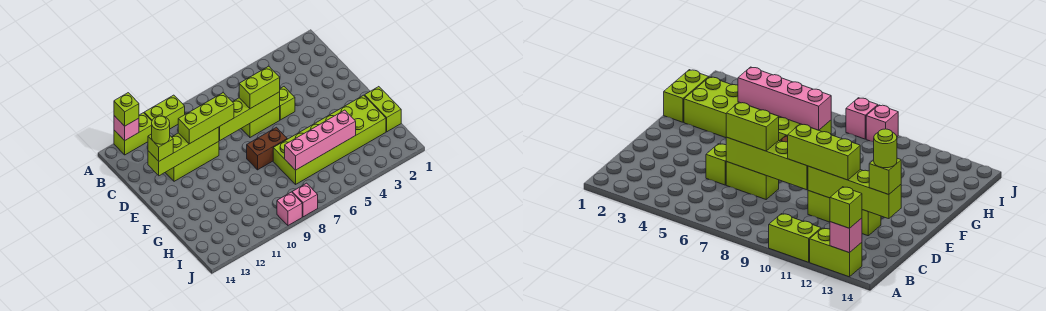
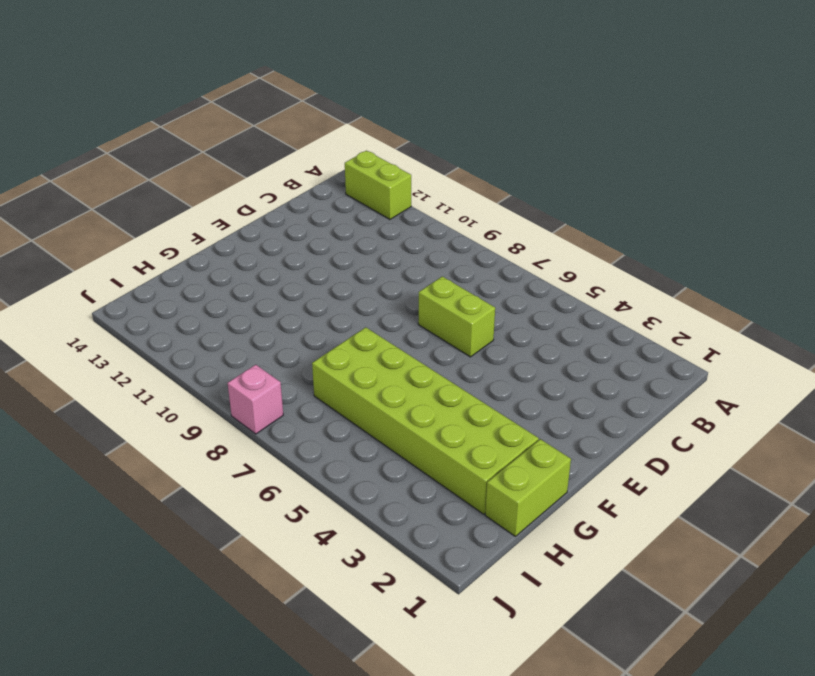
none -> lime 1x2 brick [144,95,185,129]
none -> lime 1x1 brick [280,87,295,120]
none -> lime 1x3 brick [165,141,219,181]

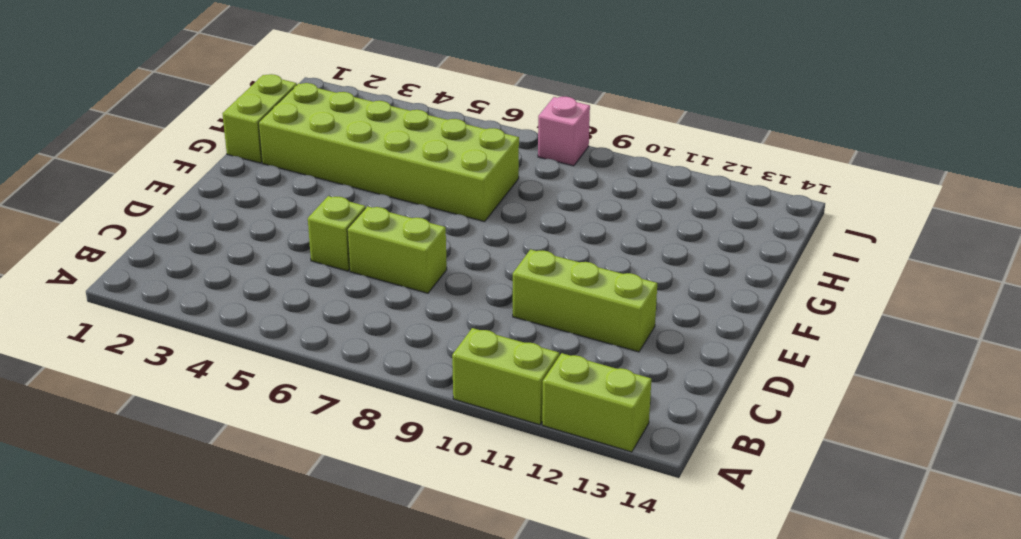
none -> brown 1x2 brick [247,127,287,170]
none -> pink 1x1 brick [277,192,302,225]
none -> pink 1x1 brick [114,116,139,141]

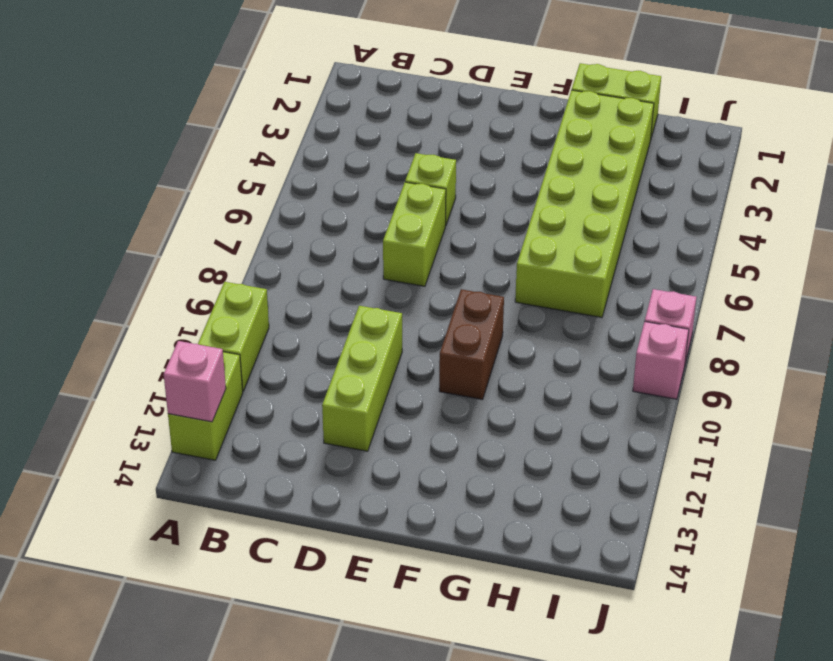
brown 1x2 brick [439,289,504,400] -> brown 1x2 brick moved to [247,127,287,170]
none -> lime 1x4 brick [219,92,280,140]
none -> lime 1x4 brick [148,127,219,176]
none -> pink 1x4 brick [285,110,356,170]

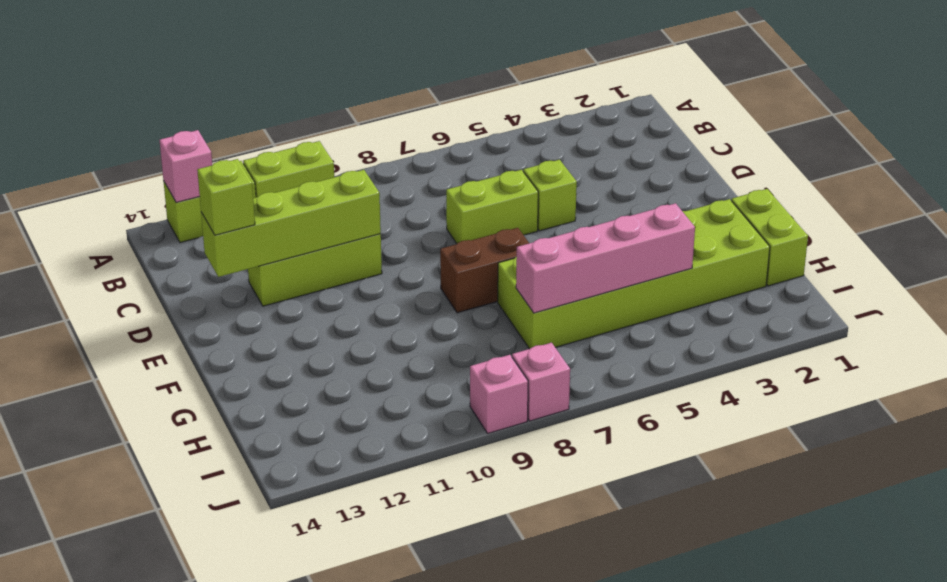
none -> lime 1x4 brick [219,92,280,140]
none -> lime 1x1 brick [114,93,139,126]
none -> lime 1x2 brick [239,66,280,109]

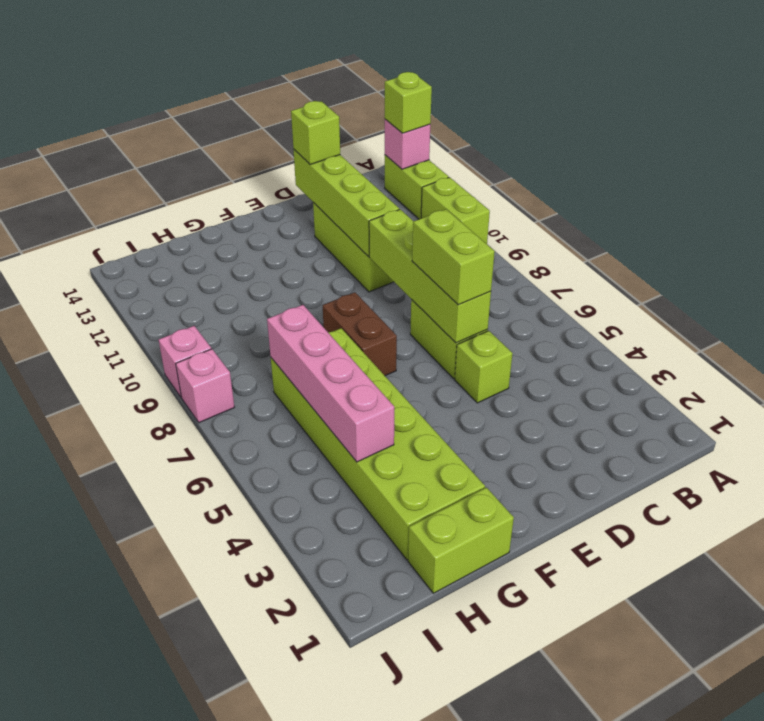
none -> lime 1x3 brick [178,93,234,144]
none -> lime 1x1 round brick [152,116,170,144]

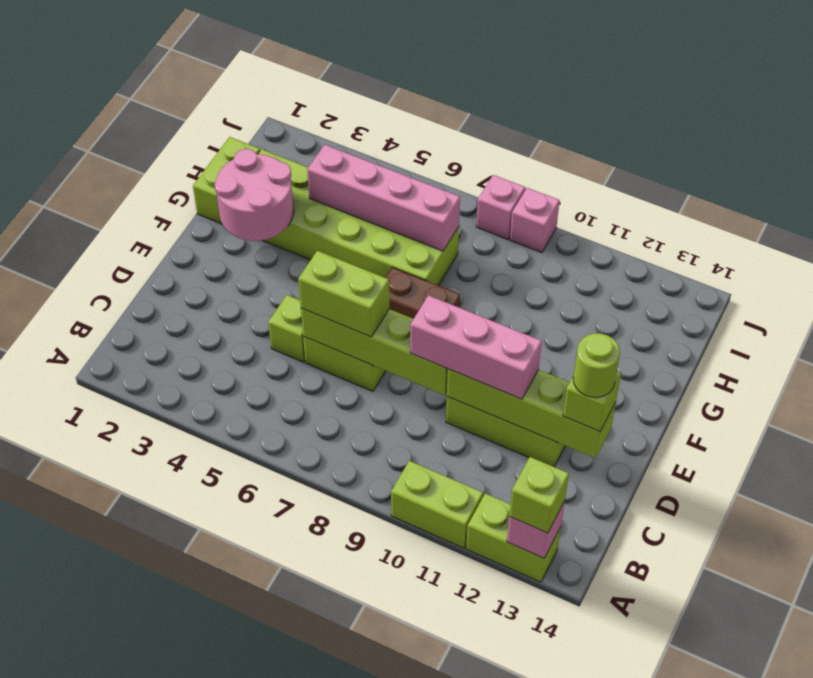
pink 1x3 brick [410,295,542,399] -> lime 1x3 brick [178,93,234,144]
pink 2x2 round brick [215,149,294,241] -> none

